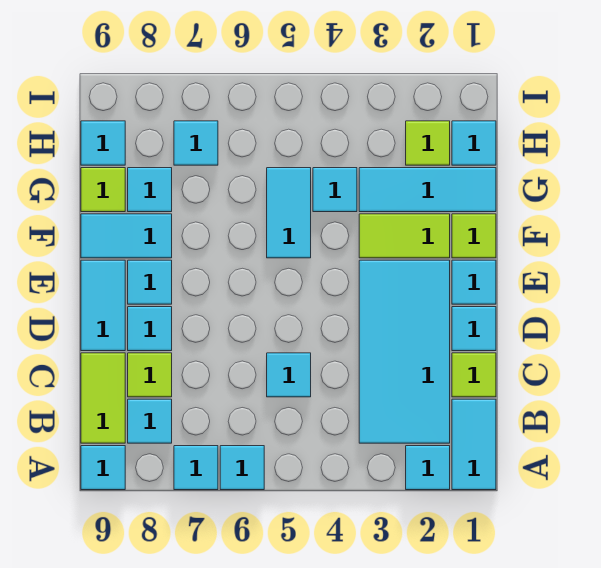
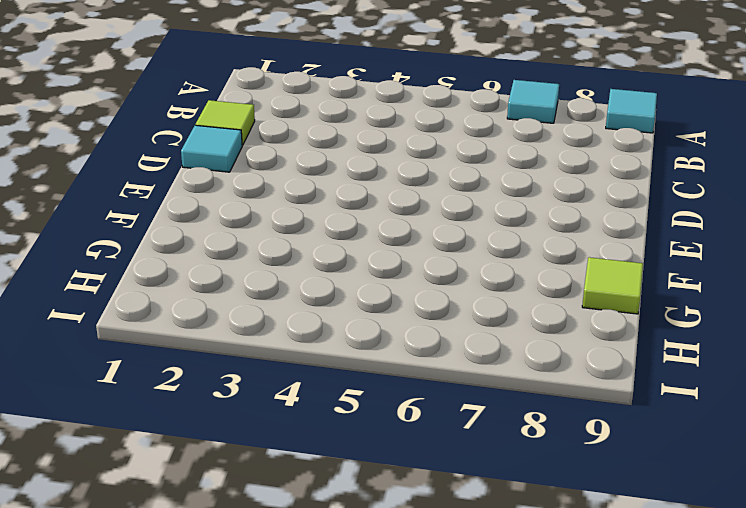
none -> cyan 1x2 tile [452,399,496,490]
none -> cyan 1x1 tile [406,446,450,490]
none -> cyan 1x1 tile [220,446,264,490]

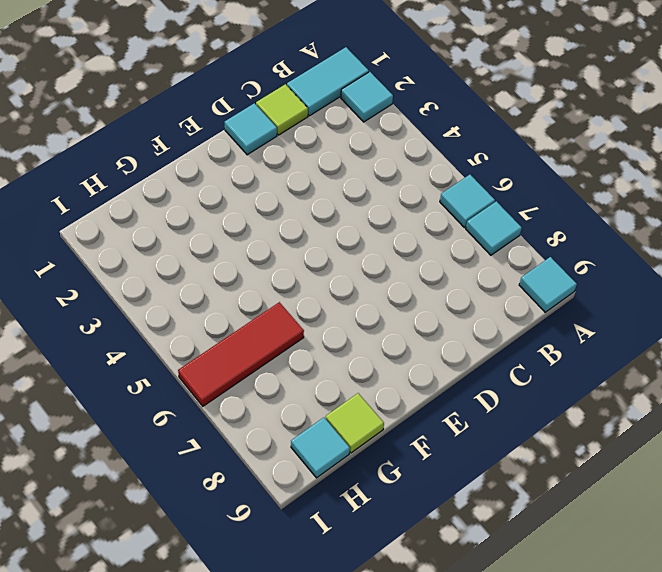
red 1x3 tile [178,302,304,406] -> none
none -> cyan 2x4 tile [359,260,450,443]
none -> cyan 1x1 tile [128,399,172,443]
none -> lime 1x2 tile [81,353,125,443]

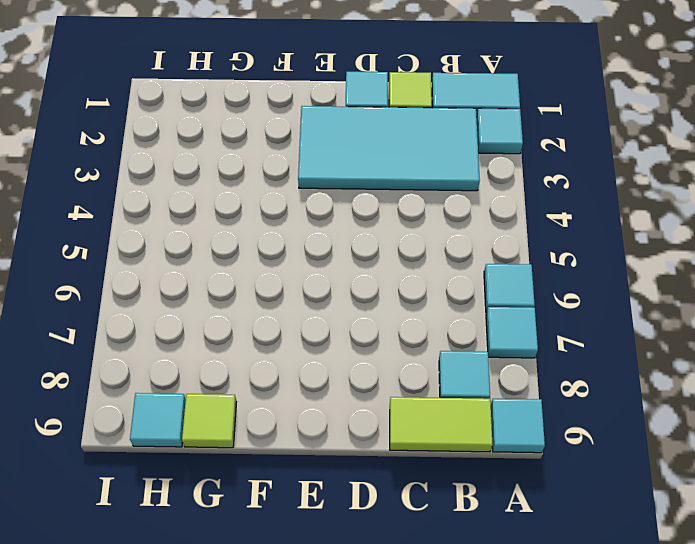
none -> cyan 1x1 tile [267,353,311,397]
none -> lime 1x1 tile [128,353,172,397]
none -> cyan 1x1 tile [128,307,172,351]

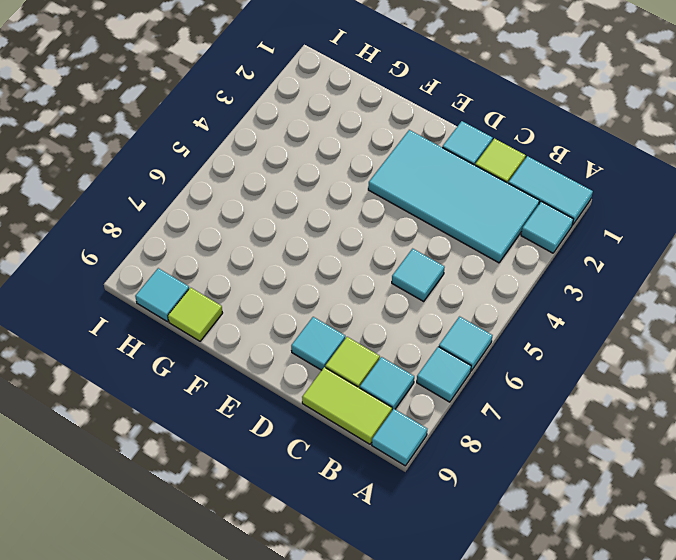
none -> cyan 1x2 tile [81,260,125,351]
none -> cyan 1x1 tile [452,260,496,304]
none -> cyan 1x1 tile [128,260,172,304]

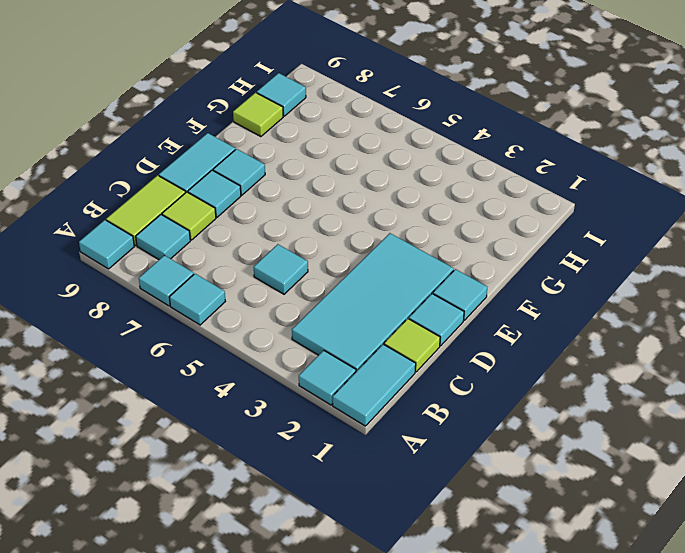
none -> lime 1x1 tile [452,214,496,258]
none -> lime 1x2 tile [359,214,450,258]
none -> cyan 1x2 tile [267,168,311,258]

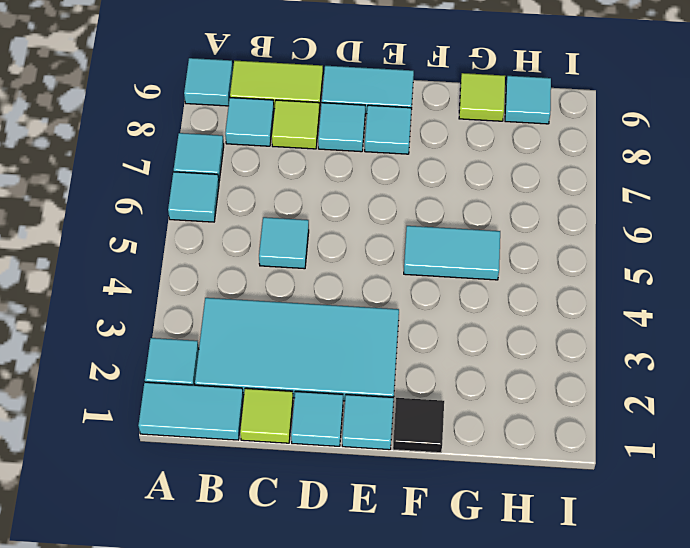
black 1x1 tile [393,398,444,453] -> lime 1x1 tile [452,214,496,258]
none -> lime 1x2 tile [359,214,450,258]
none -> cyan 1x2 tile [81,214,172,258]
none -> cyan 1x3 tile [359,168,496,212]

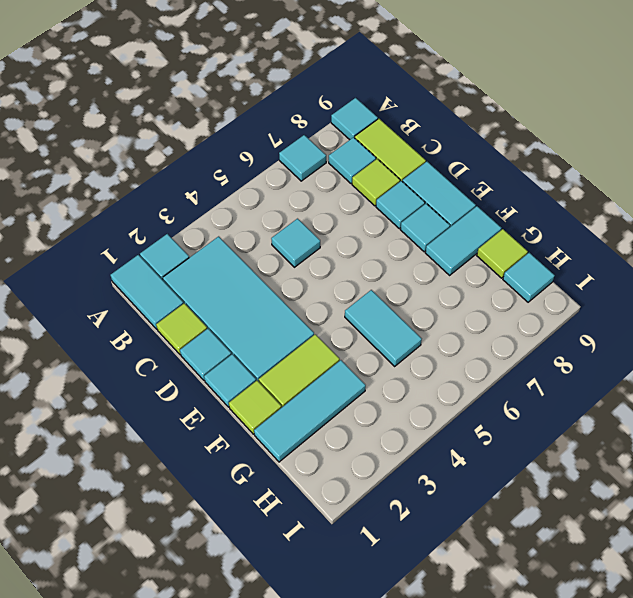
none -> cyan 1x1 tile [220,446,264,490]
none -> cyan 1x1 tile [313,168,357,212]
none -> cyan 1x1 tile [128,168,172,212]

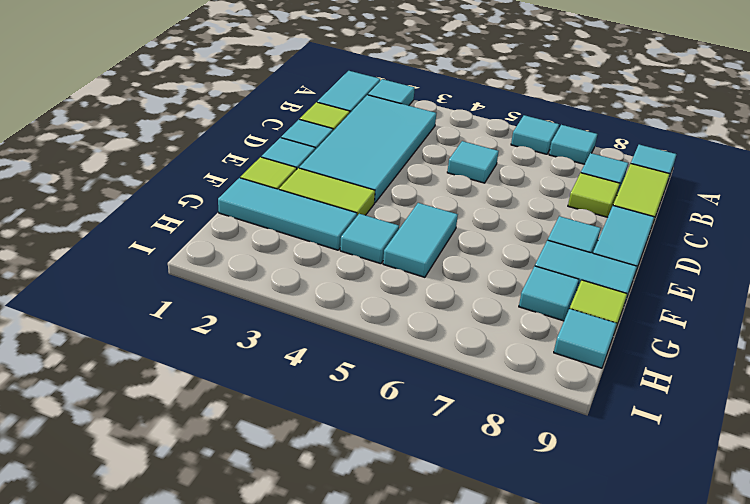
none -> cyan 1x1 tile [128,307,172,351]
none -> cyan 1x1 tile [452,121,496,165]
none -> lime 1x1 tile [406,121,450,165]

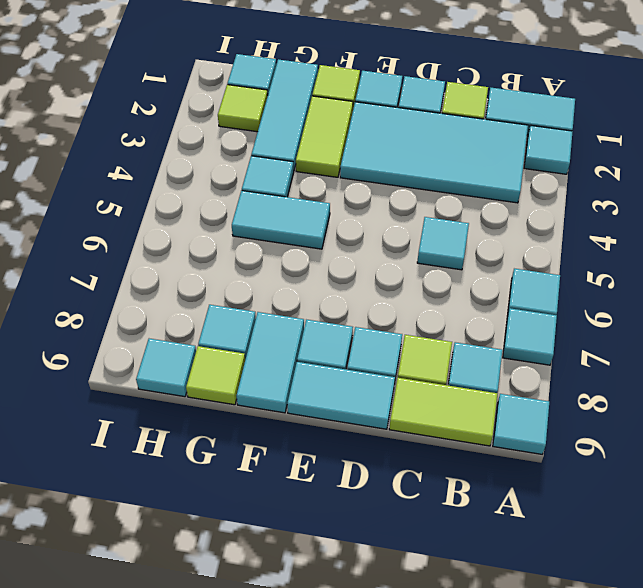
none -> cyan 1x1 tile [174,121,218,165]

